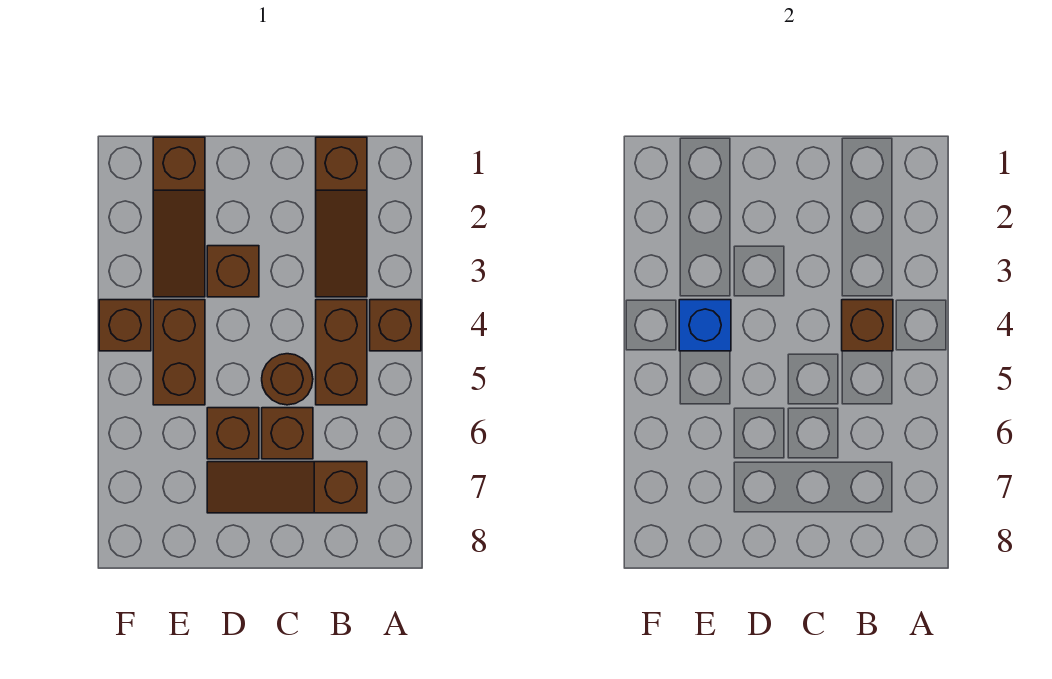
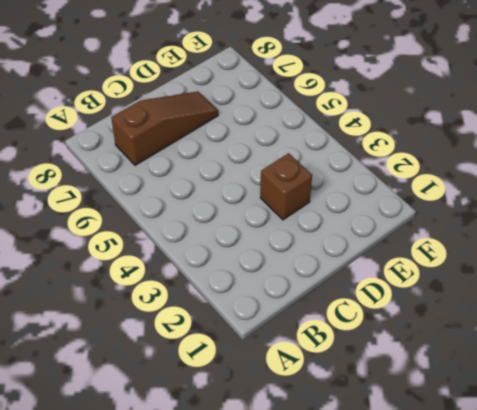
none -> brown 1x1 brick [370,300,421,351]
none -> brown 1x3 slope [316,137,367,297]
none -> brown 1x2 brick [316,300,367,405]

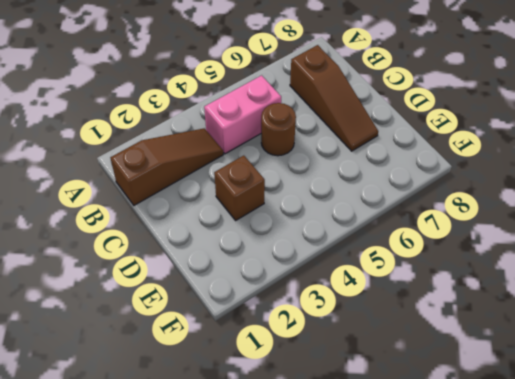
pink 1x2 brick [204,75,281,154] -> brown 1x2 brick [316,300,367,405]
none -> brown 1x1 brick [370,300,421,351]
none -> brown 1x1 brick [262,408,313,459]
none -> brown 1x1 brick [207,408,259,459]

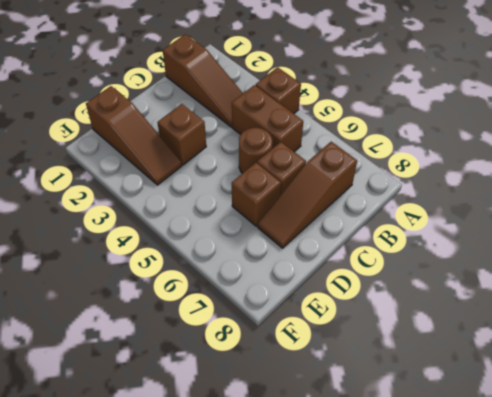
none -> brown 1x2 brick [153,300,205,405]
none -> brown 1x1 brick [99,300,151,351]
none -> brown 1x1 brick [842,300,893,351]

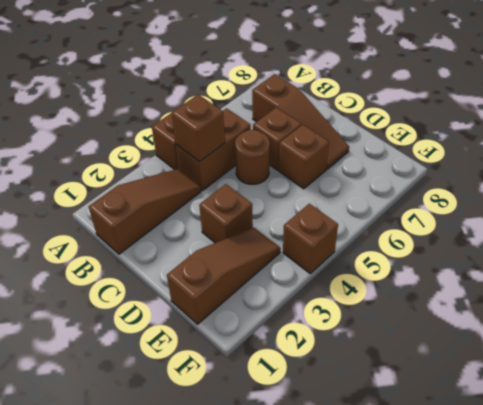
none -> brown 1x2 brick [153,300,205,405]
none -> blue 1x1 brick [679,300,731,351]

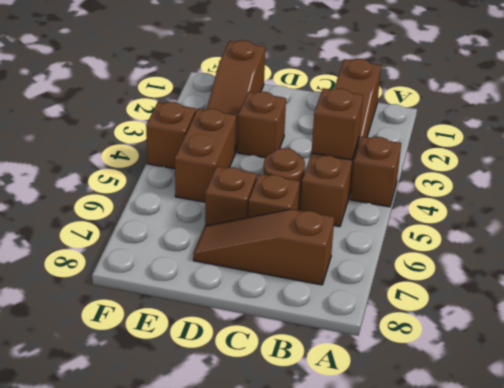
none -> blue 1x1 brick [679,300,731,351]

